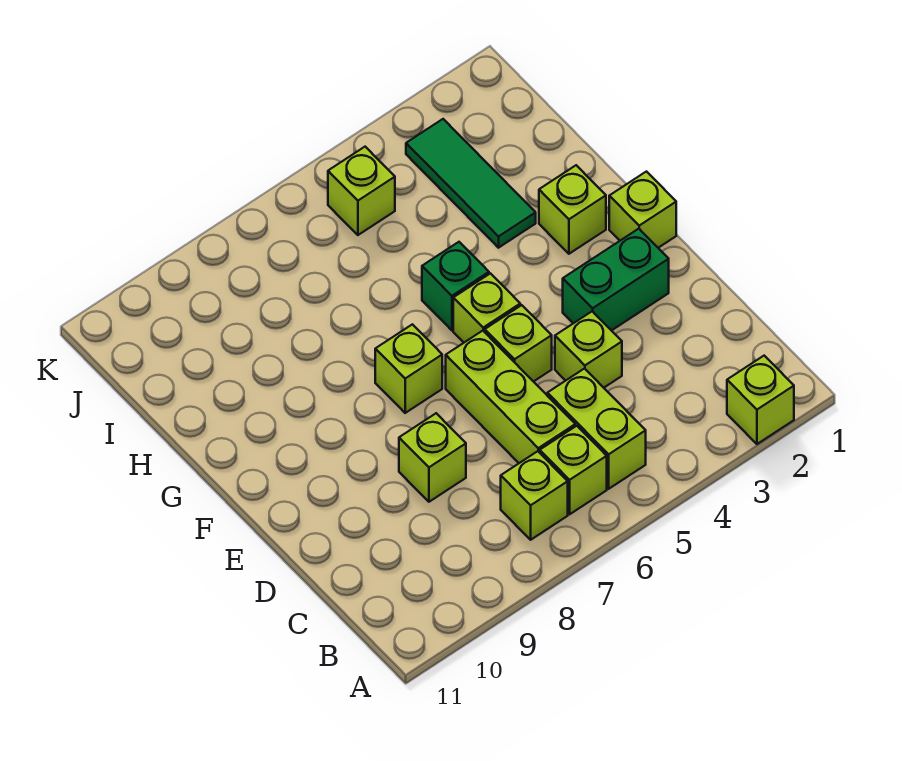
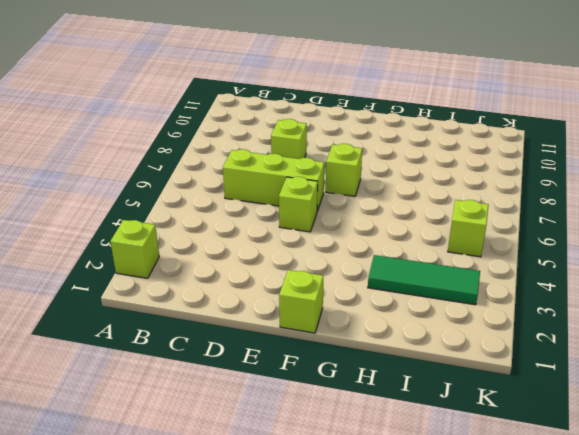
none -> lime 1x2 brick [547,369,646,489]
none -> lime 1x1 brick [540,426,607,514]
none -> lime 1x1 brick [501,451,568,540]

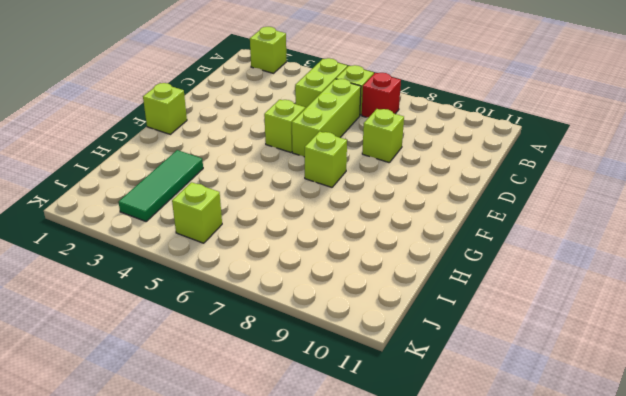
red 1x1 brick [362,73,401,117] -> lime 1x1 brick [501,451,568,540]
none -> lime 1x1 brick [555,311,622,388]
none -> green 1x2 brick [563,229,669,331]
none -> lime 1x1 brick [453,273,520,342]

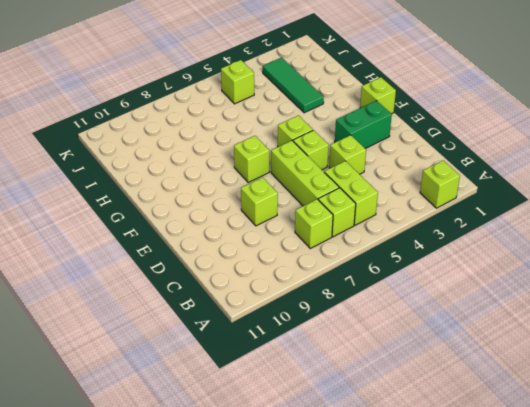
none -> lime 1x1 brick [539,165,606,254]
none -> green 1x1 brick [422,242,489,330]

